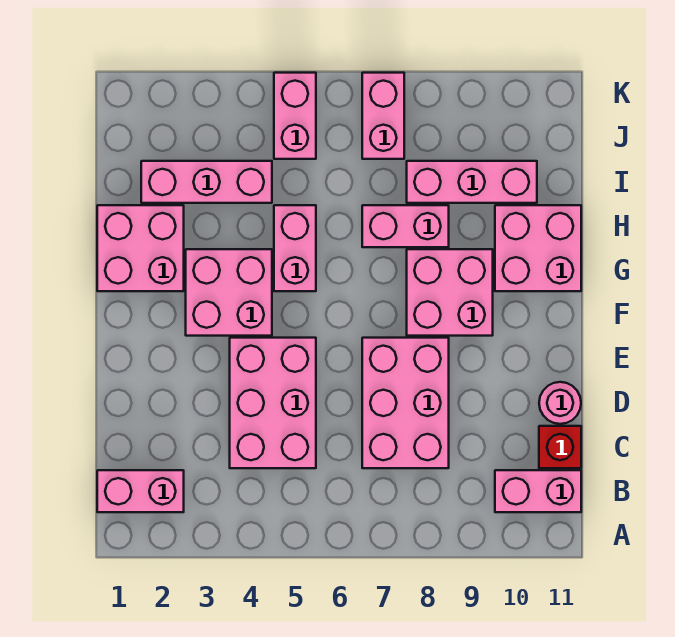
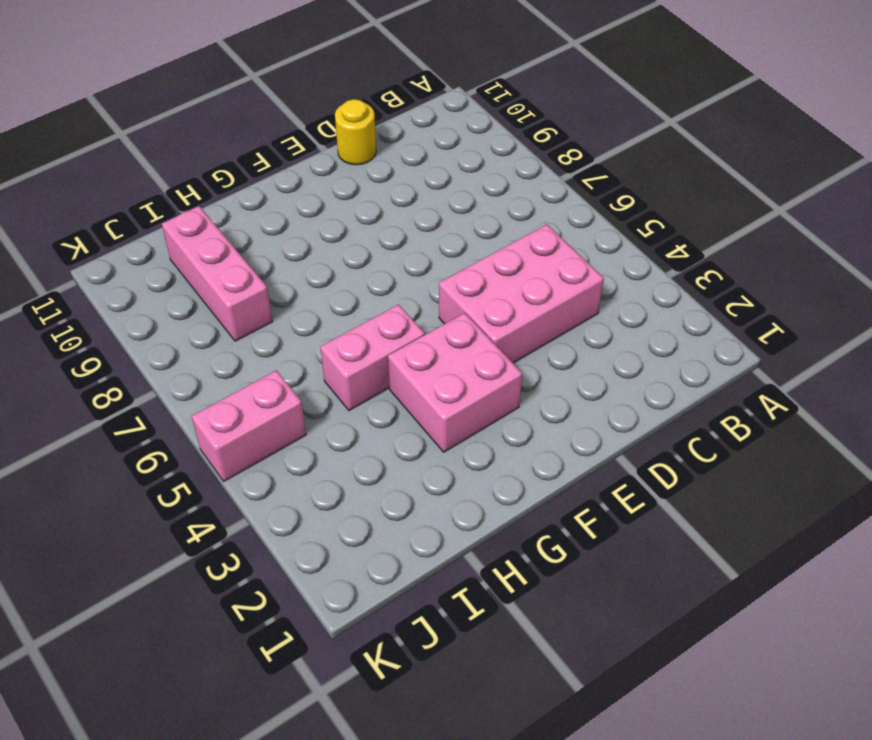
yellow 1x1 round brick [335,99,376,165] -> pink 1x1 round brick [539,382,581,424]
none -> pink 1x2 brick [97,470,184,512]
none -> pink 1x2 brick [495,470,581,512]
none -> pink 2x3 brick [362,338,449,468]

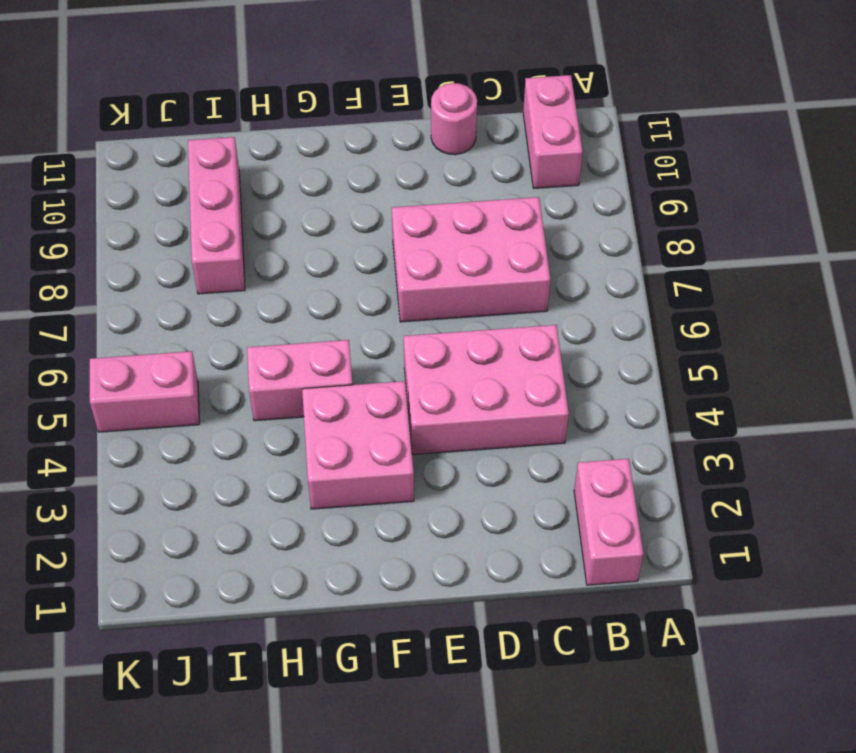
none -> red 1x1 brick [539,426,581,468]
none -> pink 2x2 brick [407,249,493,336]
none -> pink 2x2 brick [97,205,184,291]

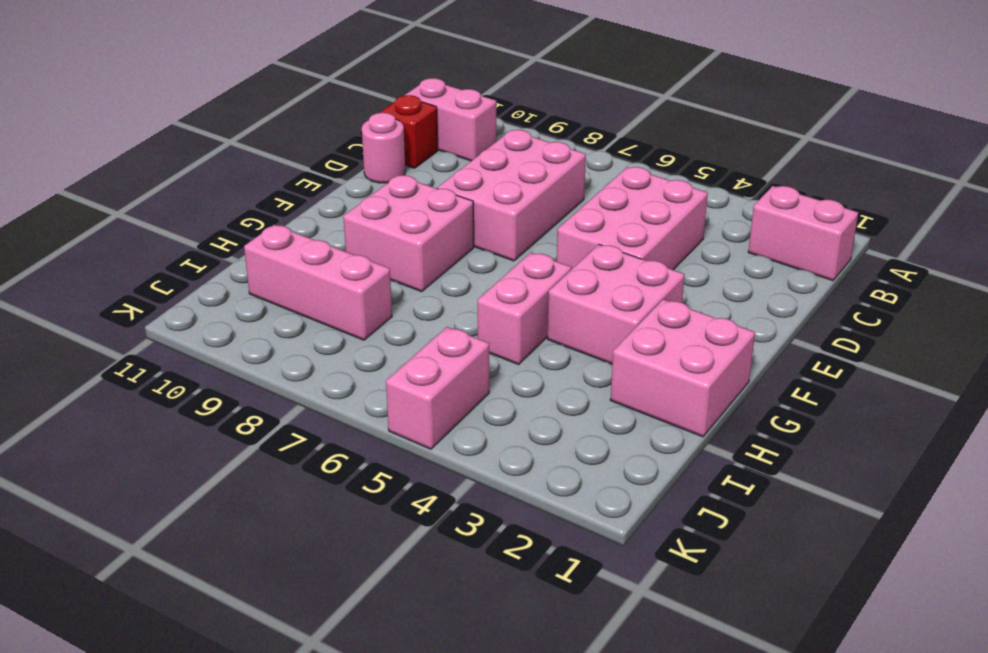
none -> pink 2x2 brick [495,205,581,291]
none -> pink 1x2 brick [362,205,449,247]
none -> pink 1x3 brick [141,161,272,203]

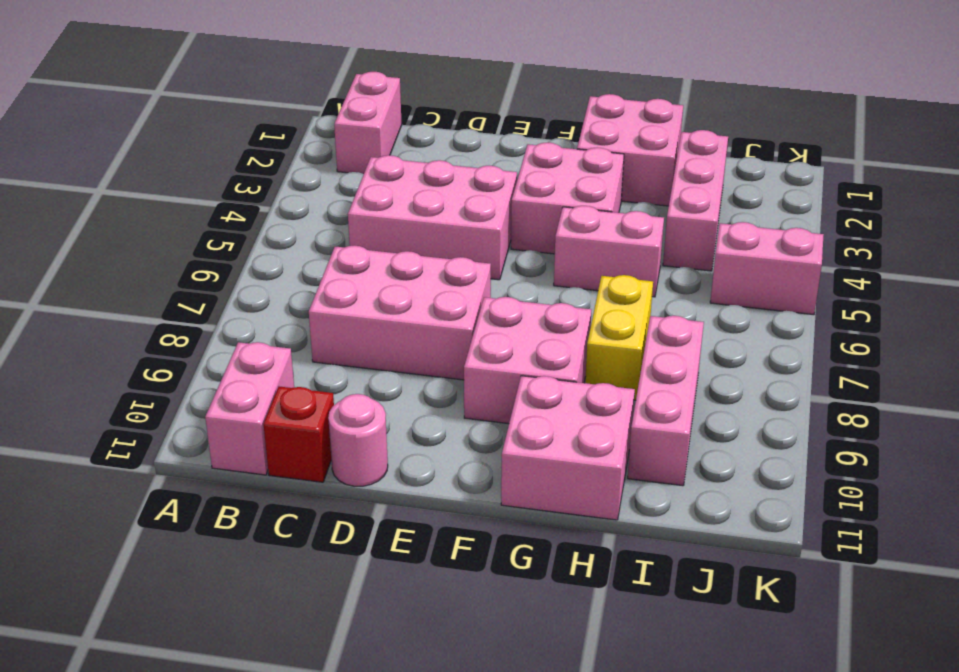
yellow 1x2 brick [585,275,653,400] -> pink 1x2 brick [362,205,449,247]
none -> pink 1x2 brick [362,73,404,159]

